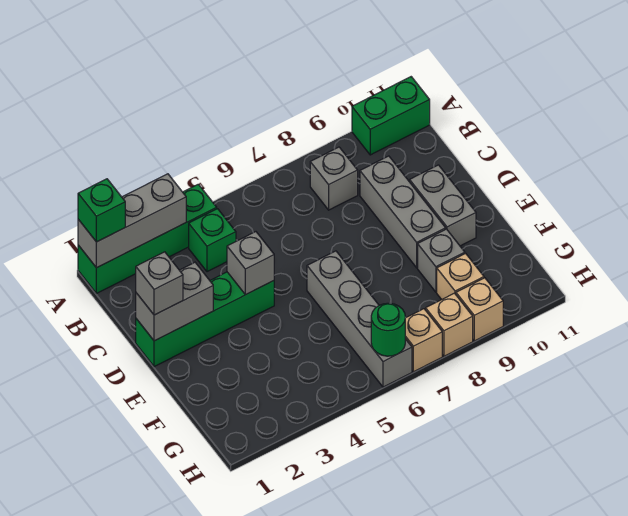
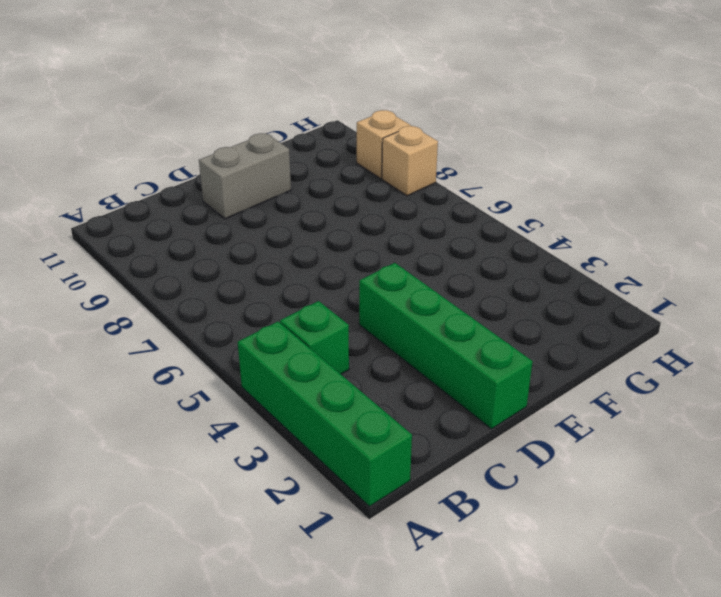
none -> green 1x2 brick [352,77,430,155]
none -> grey 1x1 brick [310,147,358,210]
none -> grey 1x3 brick [360,156,446,268]

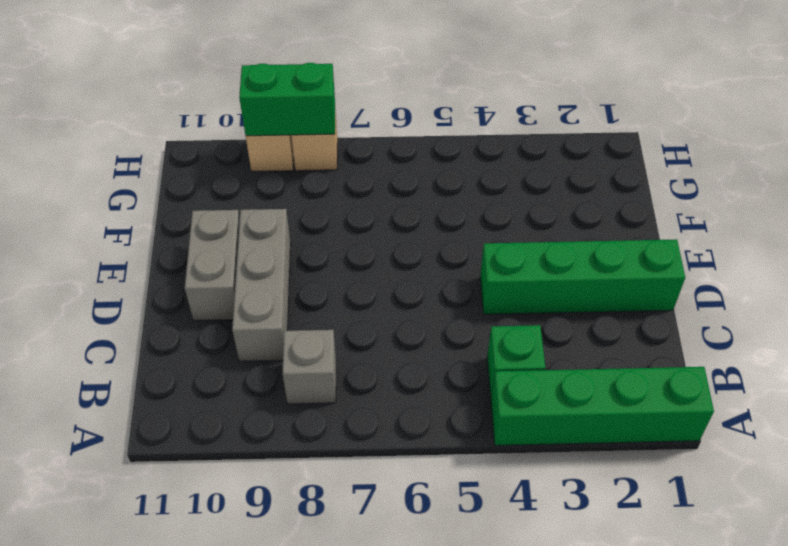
green 1x2 brick [239,63,335,136] -> green 1x2 brick moved to [352,77,430,155]
none -> grey 1x4 brick [307,251,412,387]
none -> grey 1x1 brick [418,229,465,292]
none -> tan 1x1 brick [437,253,484,300]

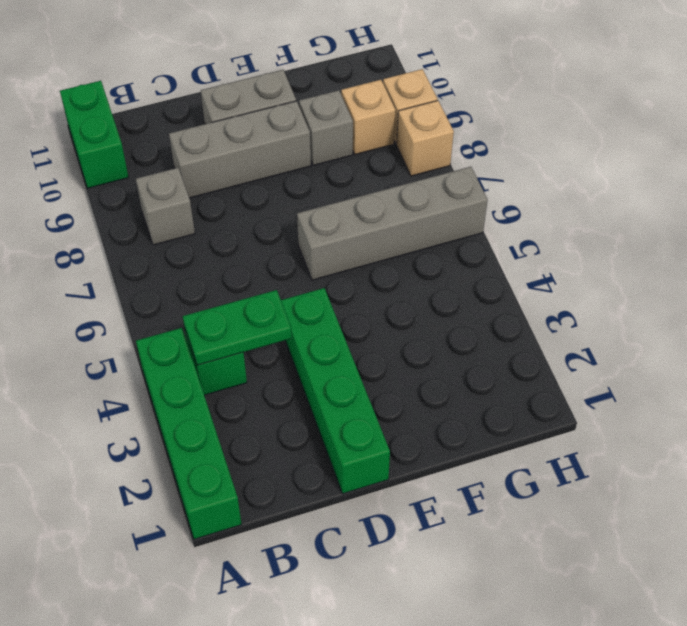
green 1x2 plate [183,290,292,365] -> none
none -> tan 1x1 brick [405,309,442,372]
none -> grey 1x3 brick [78,174,186,268]
none -> grey 1x2 brick [136,262,213,341]

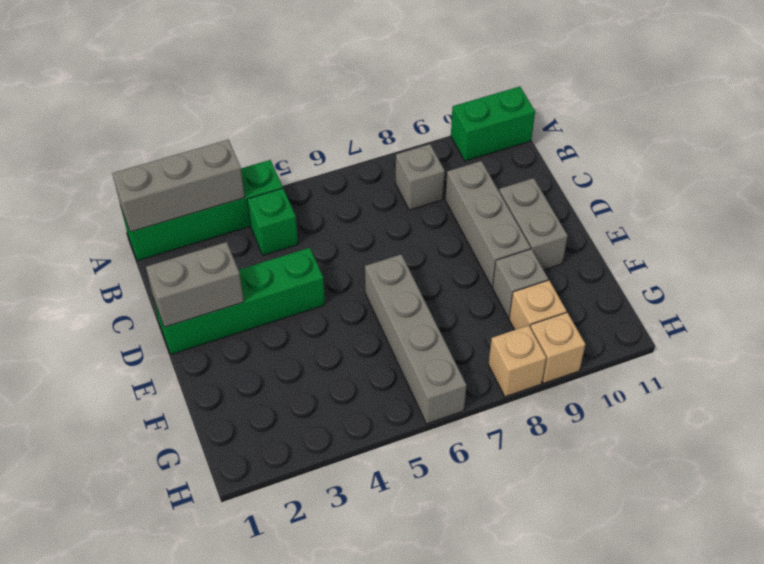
none -> tan 1x1 brick [405,309,442,372]
none -> grey 1x1 brick [227,232,274,295]
none -> green 1x1 round brick [371,303,405,356]

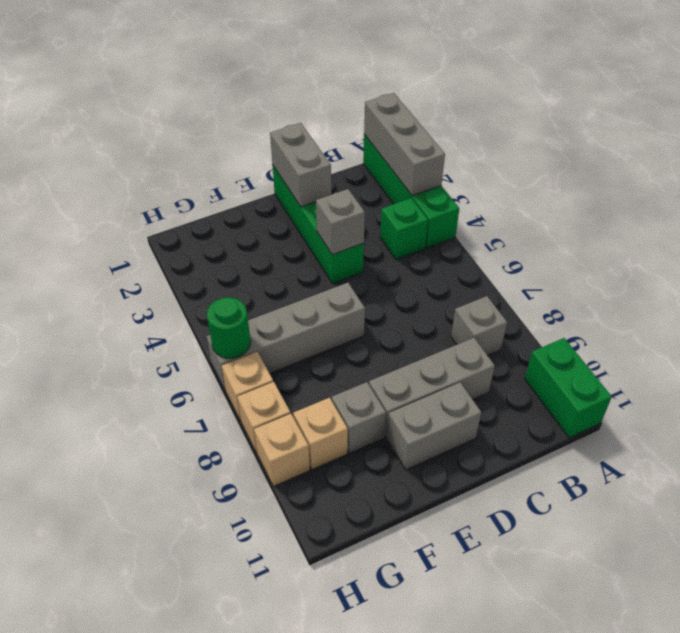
none -> green 1x1 brick [78,179,125,242]
none -> grey 1x1 brick [136,252,183,315]

